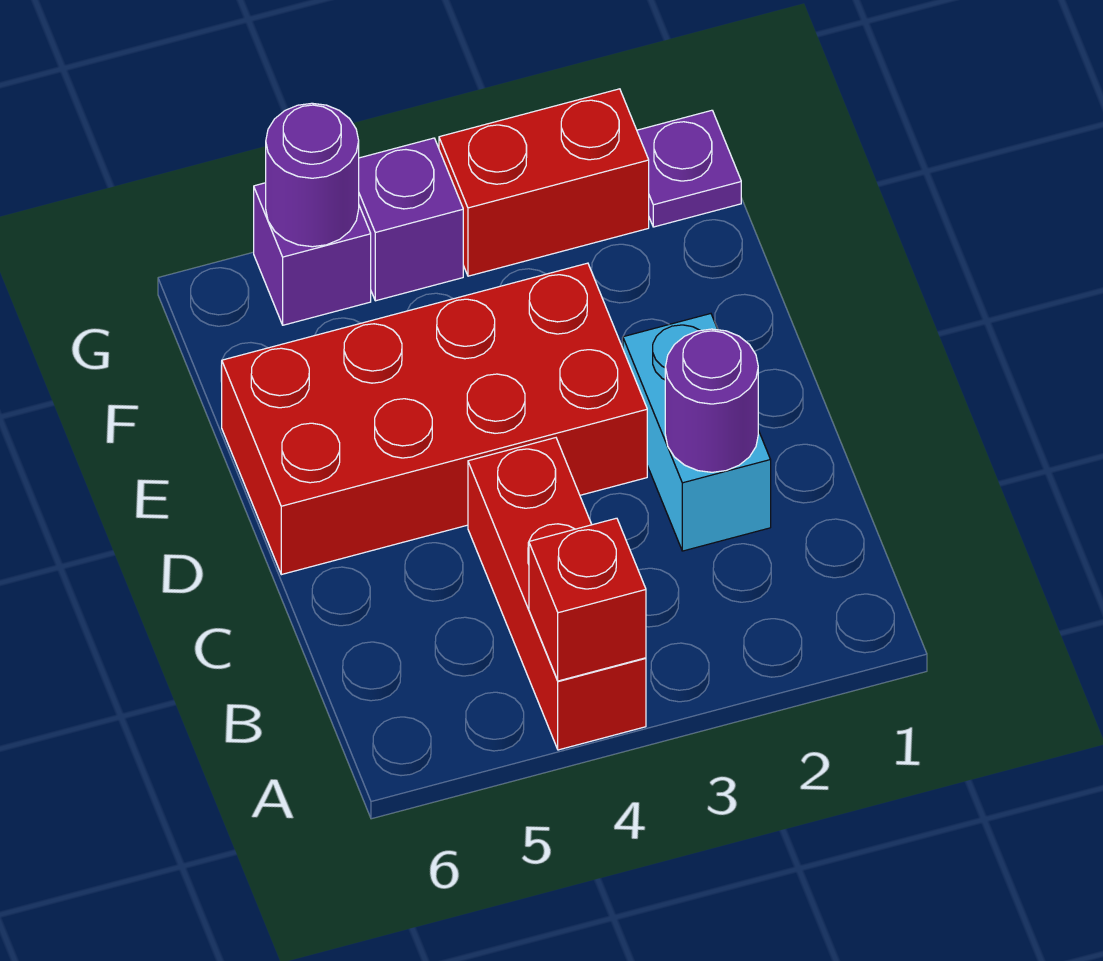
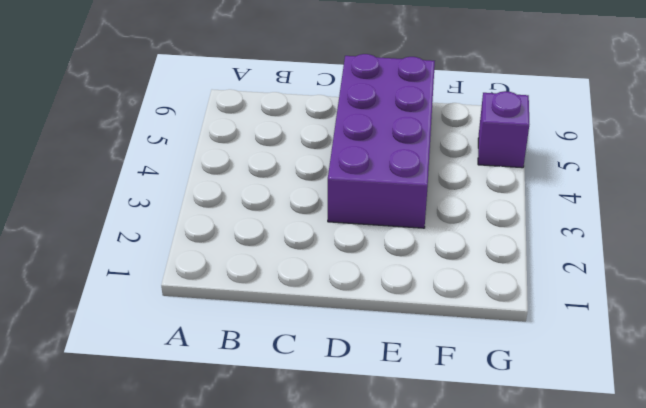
purple 2x4 brick [328,54,435,228] -> red 2x4 brick [222,263,647,575]
none -> red 1x3 brick [468,438,646,750]
none -> cyan 1x2 brick [623,314,771,551]

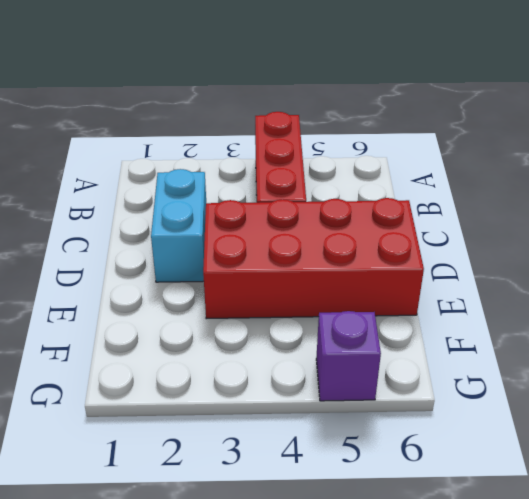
none -> purple 1x1 plate [637,110,741,227]
none -> red 1x2 brick [439,89,649,276]

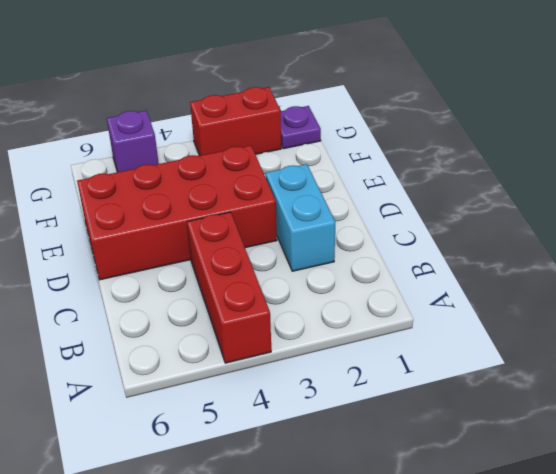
none -> purple 1x1 brick [359,138,463,301]
none -> red 1x1 brick [529,518,646,681]

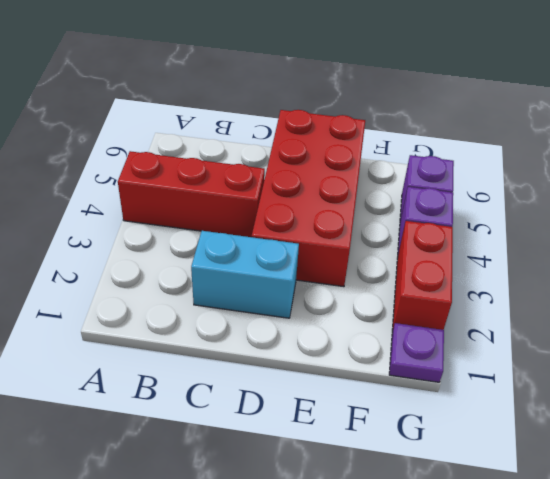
none -> red 1x1 brick [529,518,646,681]
none -> purple 1x1 round brick [665,329,758,472]

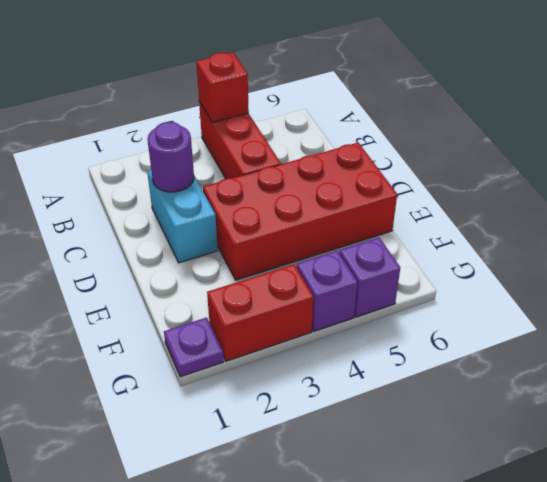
none -> purple 1x1 round brick [266,103,359,247]

